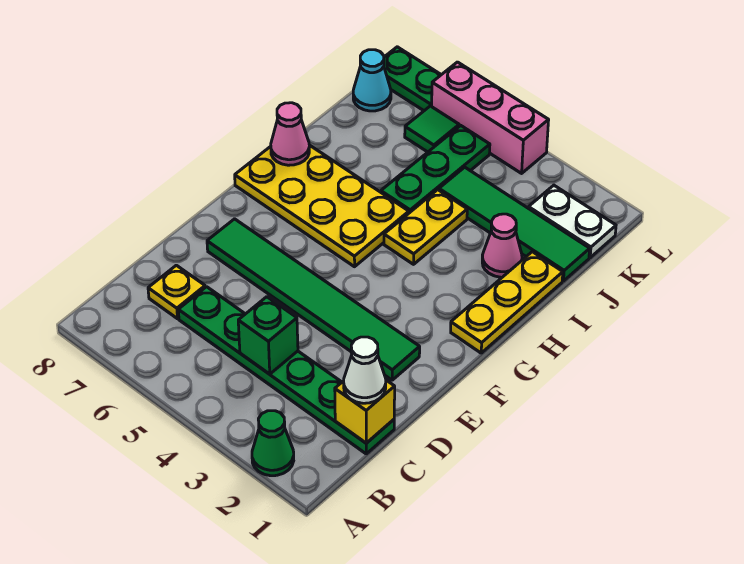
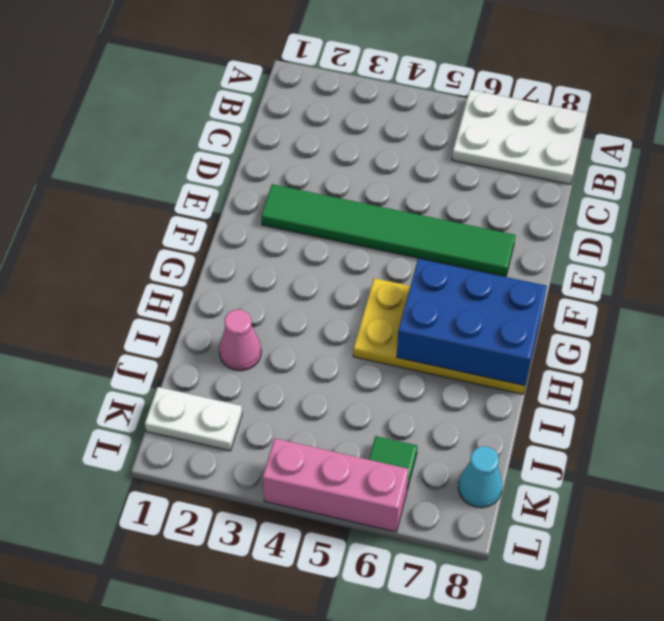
white 2x3 plate [452,90,587,184] -> none
blue 2x3 brick [397,259,547,386] -> pink 1x1 cone [271,103,309,165]
none -> green 1x1 cone [252,411,294,476]
none -> green 1x6 plate [178,287,394,454]
none -> yellow 1x1 plate [148,265,205,319]

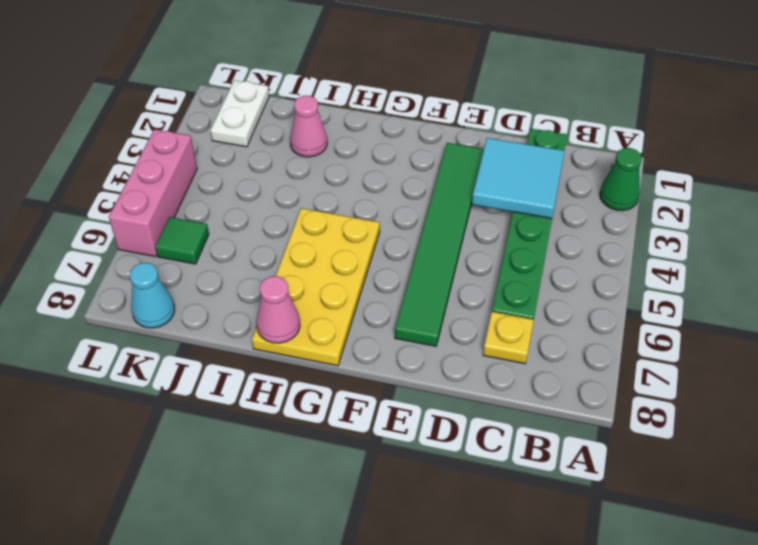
cyan 2x2 tile [472,138,564,219] -> none
none -> yellow 1x3 plate [451,252,563,353]
none -> yellow 1x2 plate [384,190,467,264]
none -> green 1x3 plate [381,125,490,213]

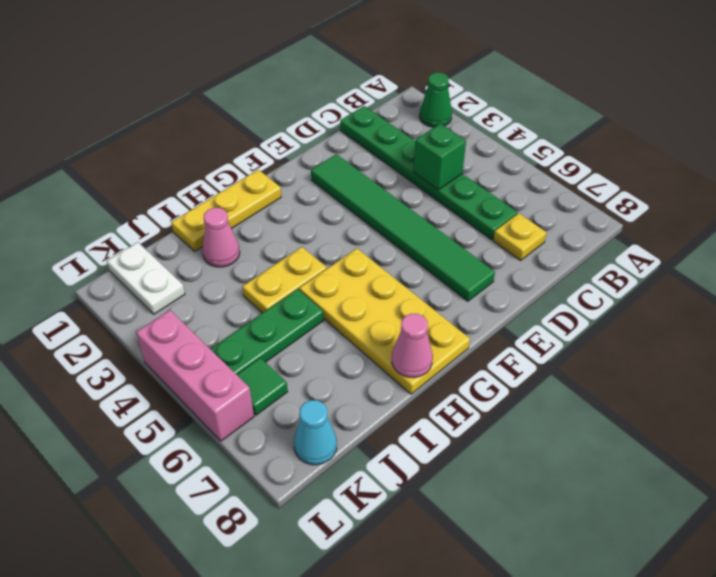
none -> green 1x4 tile [439,167,590,281]
none -> green 1x2 plate [384,47,441,111]
none -> yellow 1x1 brick [335,380,395,443]

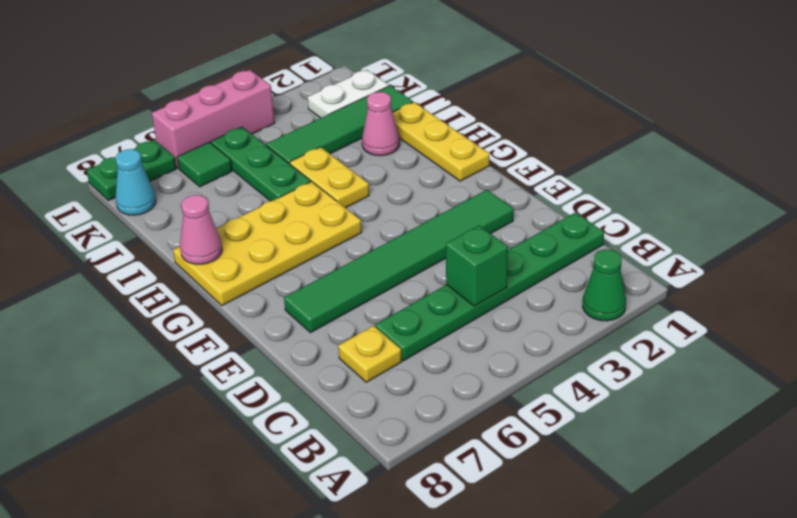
none -> yellow 1x1 brick [335,380,395,443]
none -> white 1x1 cone [344,337,386,403]

